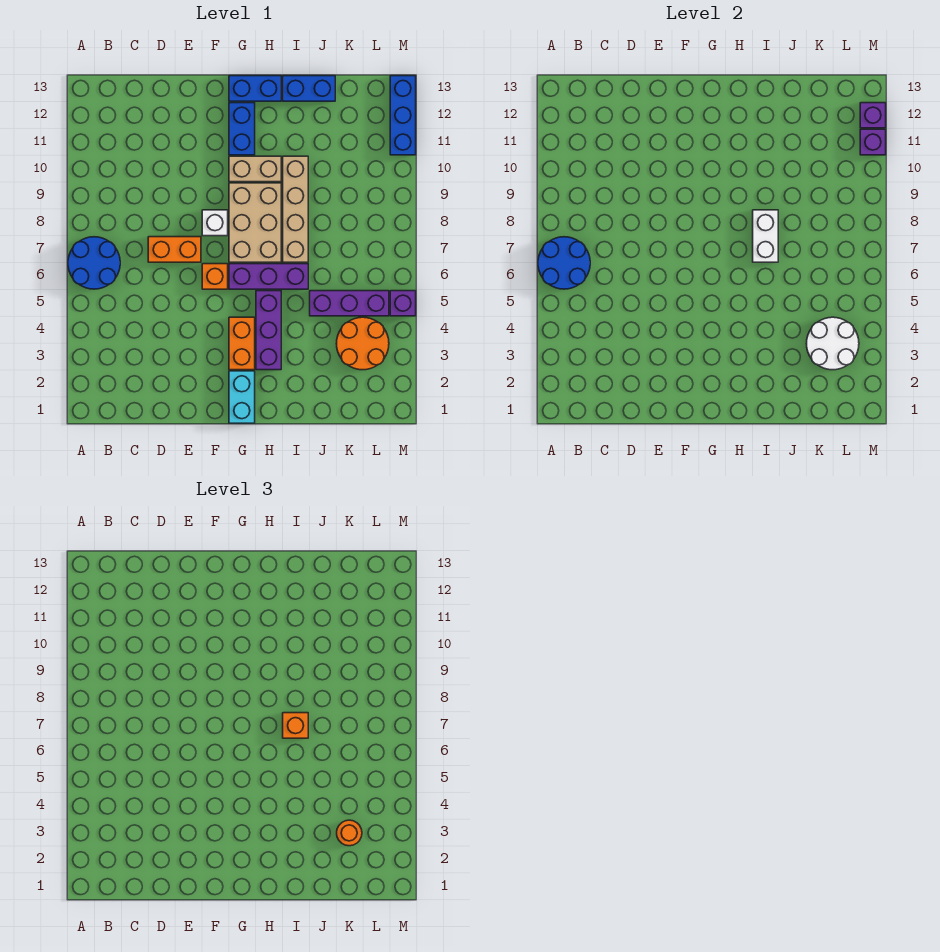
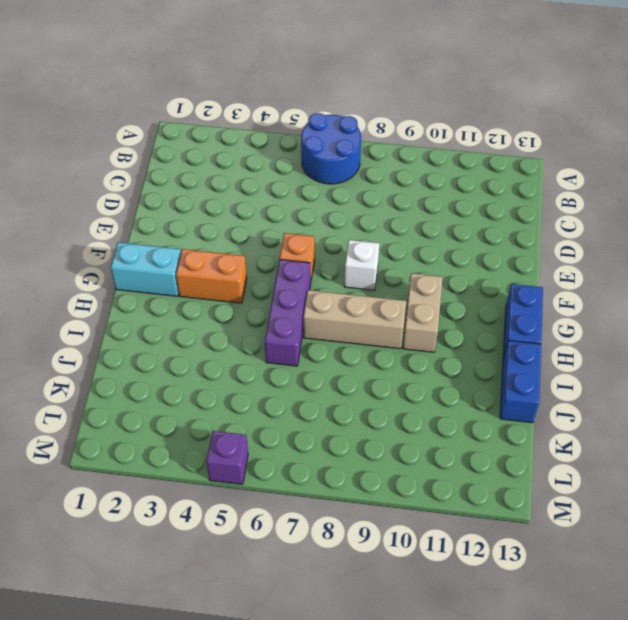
tan 1x3 brick [303,290,406,349] -> tan 2x3 brick [229,183,281,262]
none -> orange 1x2 brick [148,237,201,262]
none -> blue 1x2 brick [229,103,255,155]
none -> purple 1x3 brick [256,291,281,370]

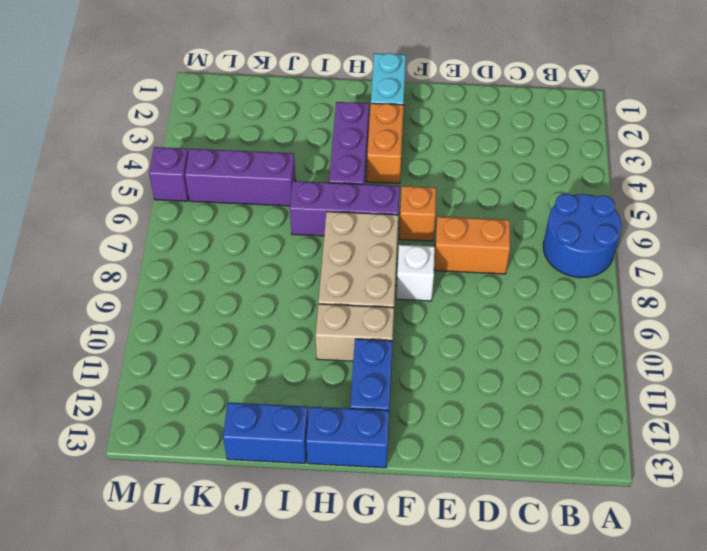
none -> tan 1x4 brick [283,156,308,262]
none -> orange 2x2 round brick [336,317,389,370]
none -> blue 1x3 brick [390,76,416,155]

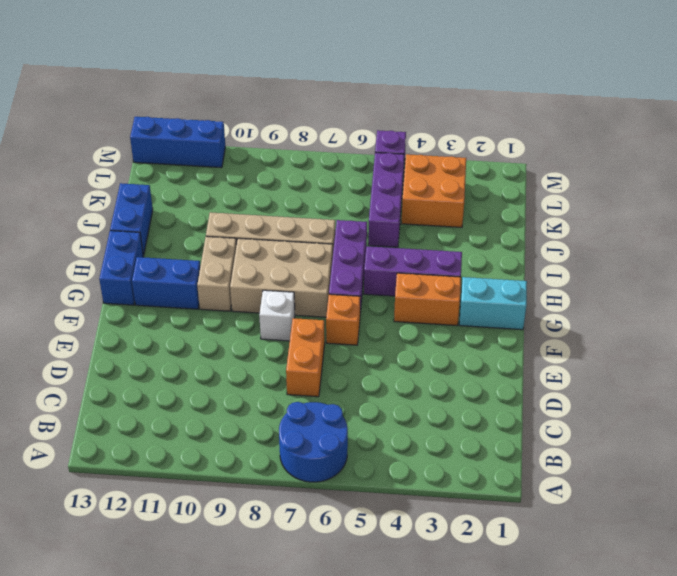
orange 2x2 brick [401,154,466,227] -> orange 2x2 round brick [336,317,389,370]
none -> blue 2x2 round brick [538,237,590,289]
none -> white 1x2 brick [753,210,778,262]
none -> white 2x2 round brick [806,317,859,370]

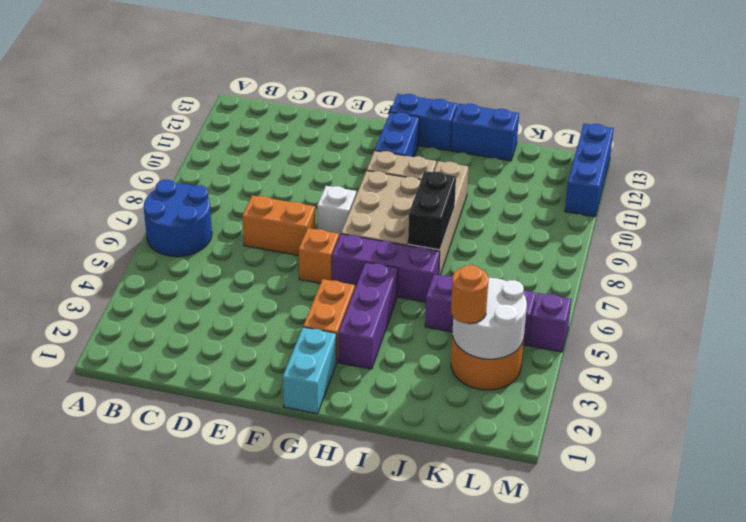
black 1x2 brick [408,171,456,250] -> white 1x2 brick [753,210,778,262]
none -> blue 2x2 round brick [538,237,590,289]
none -> purple 1x1 brick [860,129,886,155]
none -> purple 1x1 brick [860,103,886,128]

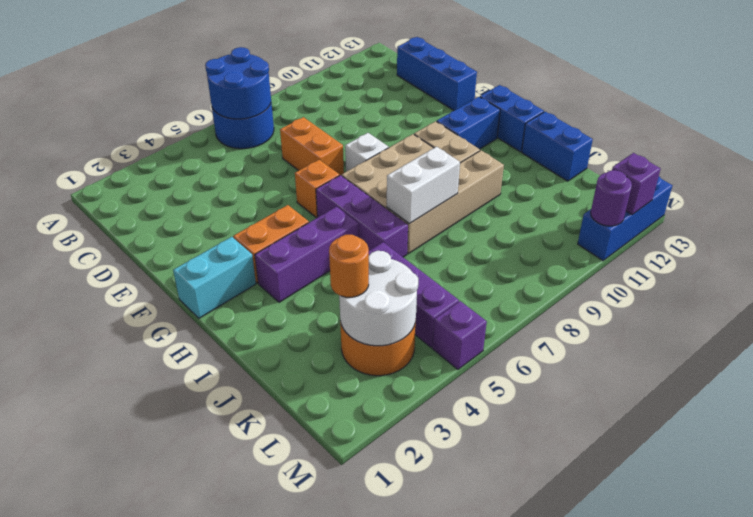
blue 1x3 brick [397,37,477,111] -> none
purple 1x1 round brick [591,170,632,226] -> purple 1x1 brick [860,129,886,155]
none -> orange 1x1 brick [283,713,308,738]

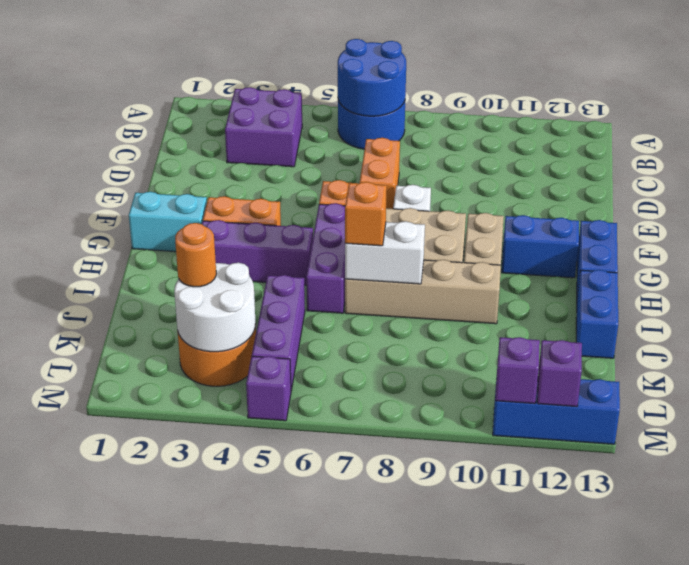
purple 2x2 brick [225,87,302,167] -> none

